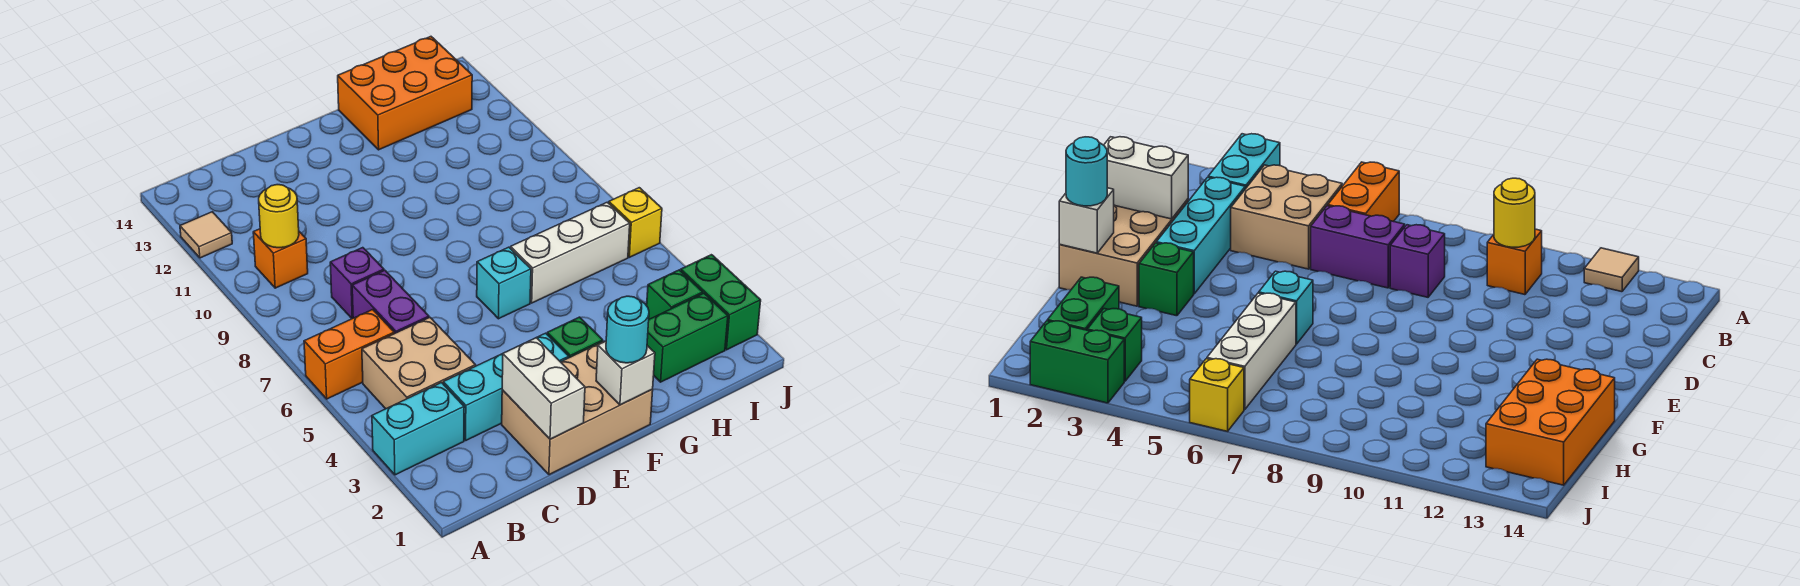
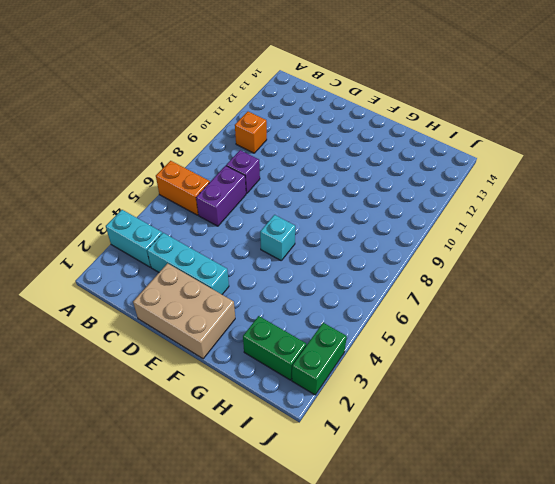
none -> tan 1x1 tile [180,212,232,258]
none -> tan 2x2 brick [362,318,476,409]
none -> green 1x1 brick [547,317,603,358]

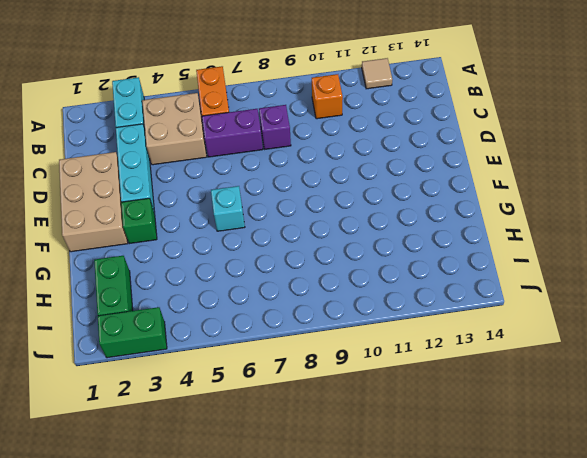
none -> white 1x3 brick [511,202,630,303]
none -> orange 2x3 brick [338,37,472,150]
none -> green 1x1 brick [647,270,703,319]

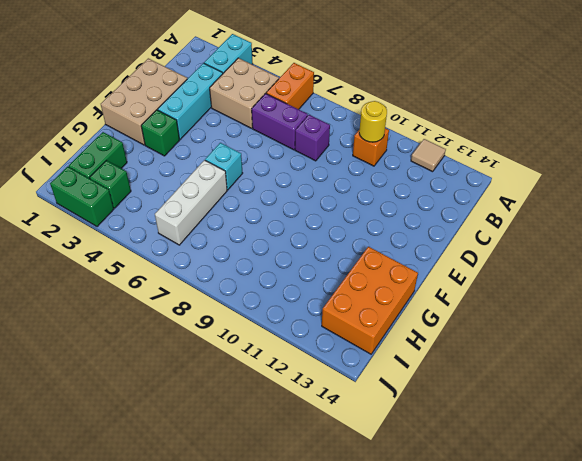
none -> yellow 1x1 brick [609,188,662,257]
none -> white 1x2 brick [502,338,585,439]
none -> white 1x1 brick [596,341,655,405]

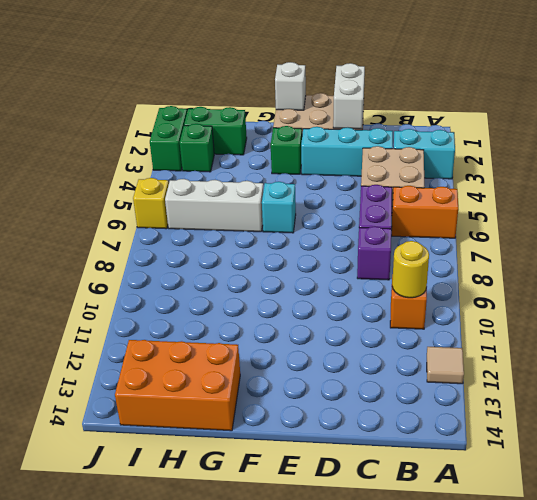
none -> cyan 1x1 round brick [606,296,649,363]

